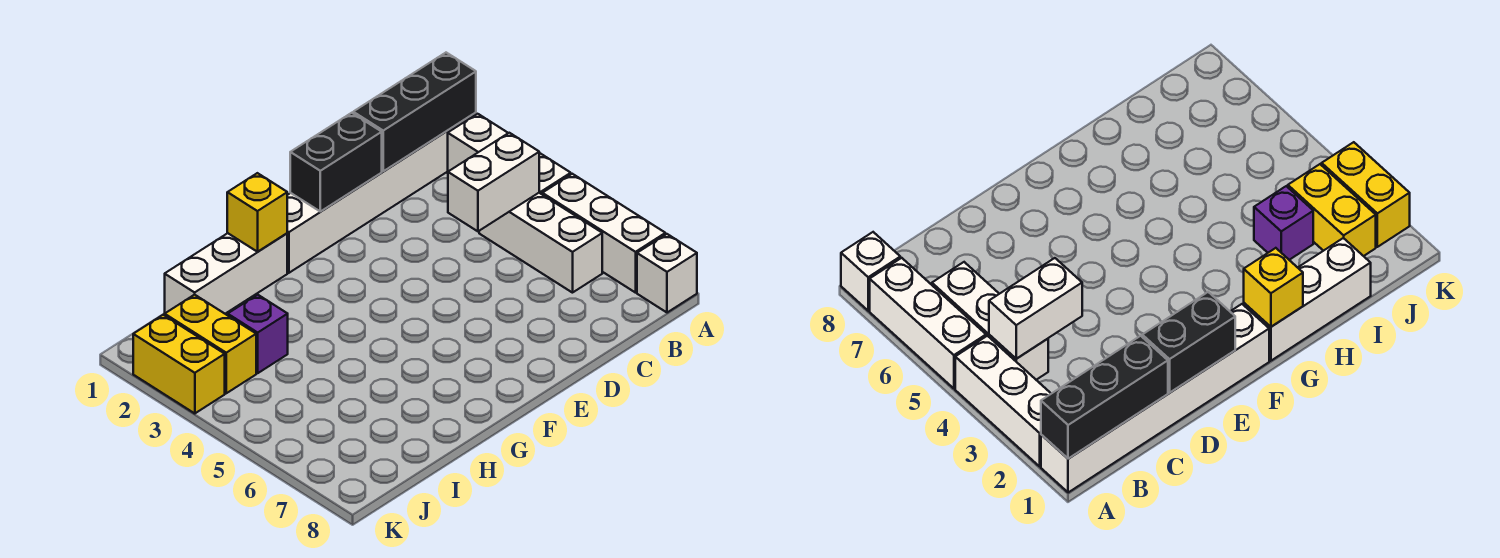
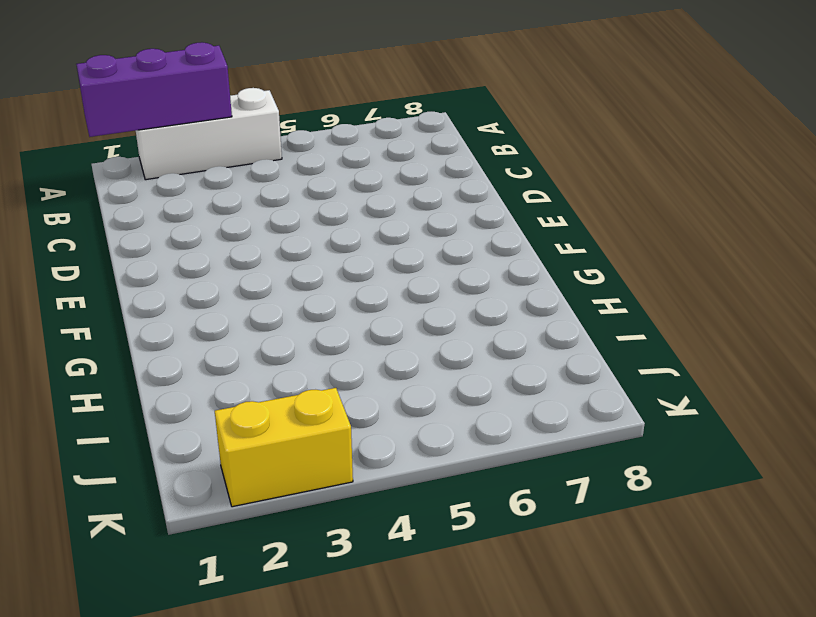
purple 1x3 brick [76,42,232,137] -> black 1x3 brick [353,53,476,171]
none -> white 1x6 brick [287,113,476,273]
none -> white 1x3 brick [542,174,665,293]
none -> white 1x1 brick [637,234,697,313]

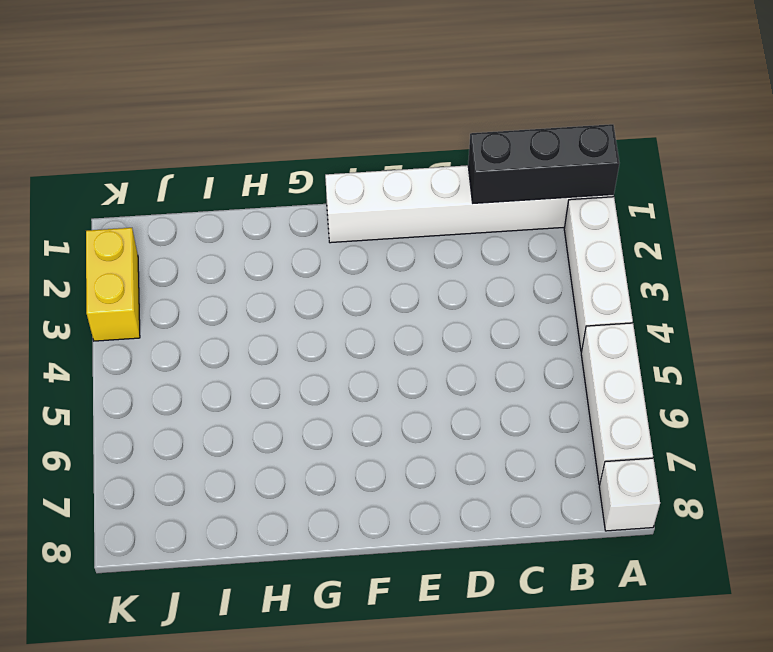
none -> white 1x3 brick [479,193,602,293]
none -> white 1x3 brick [165,233,287,314]
none -> purple 1x1 brick [228,295,288,373]

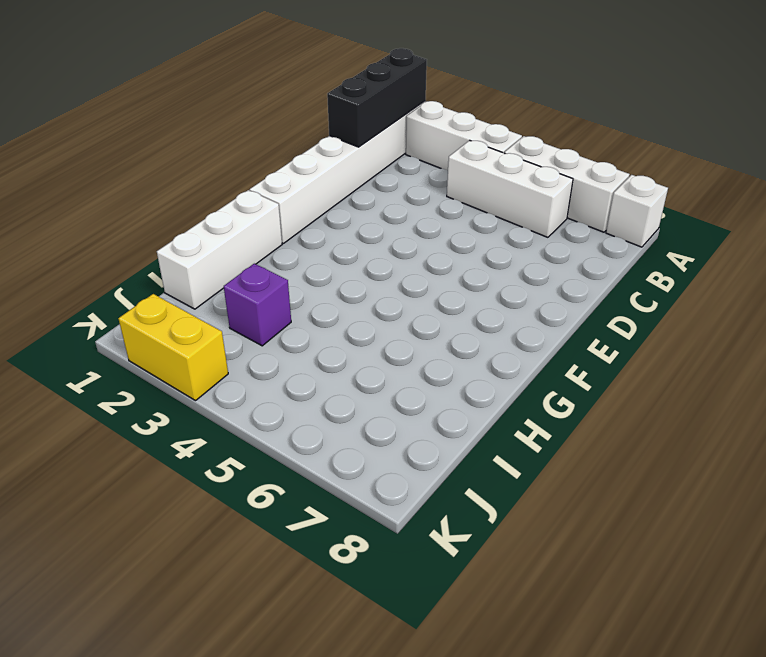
none -> yellow 1x2 brick [165,295,256,393]
none -> white 1x2 brick [448,133,539,231]
none -> black 1x2 brick [290,113,382,211]

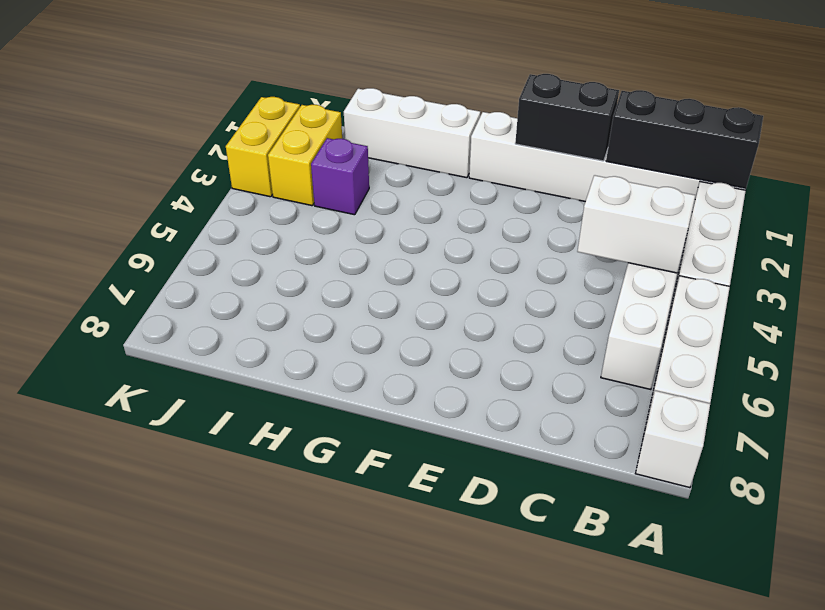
none -> yellow 1x1 brick [227,173,287,252]

